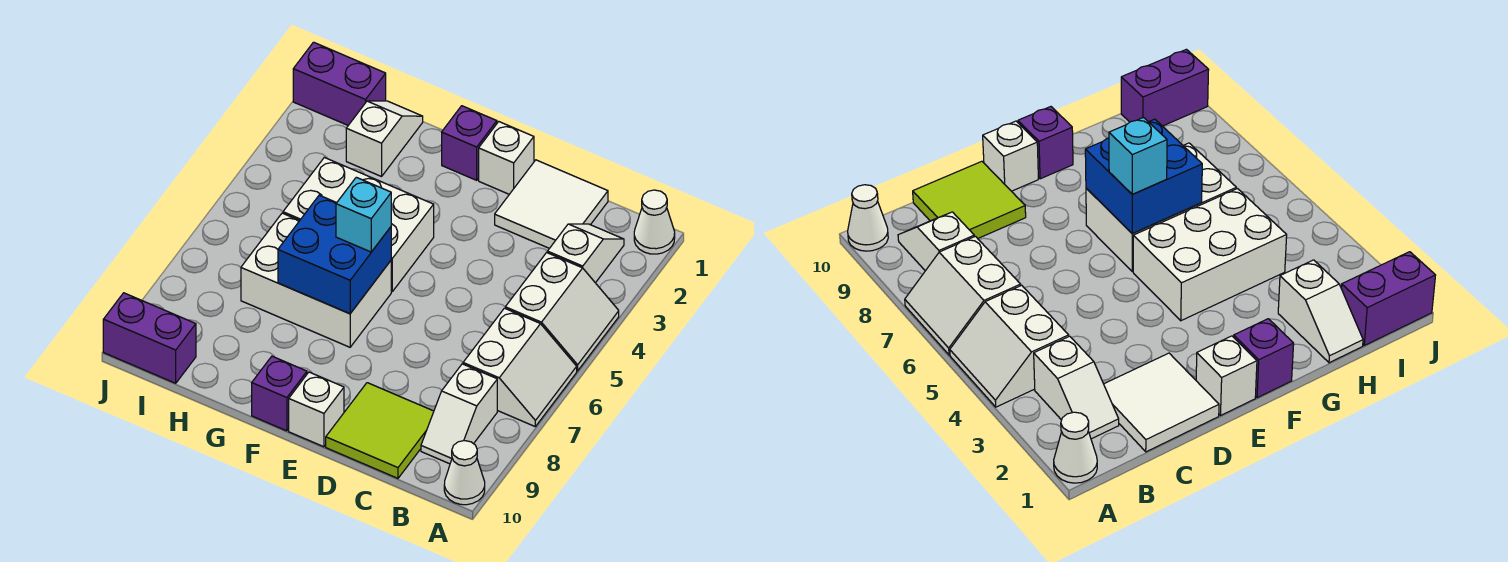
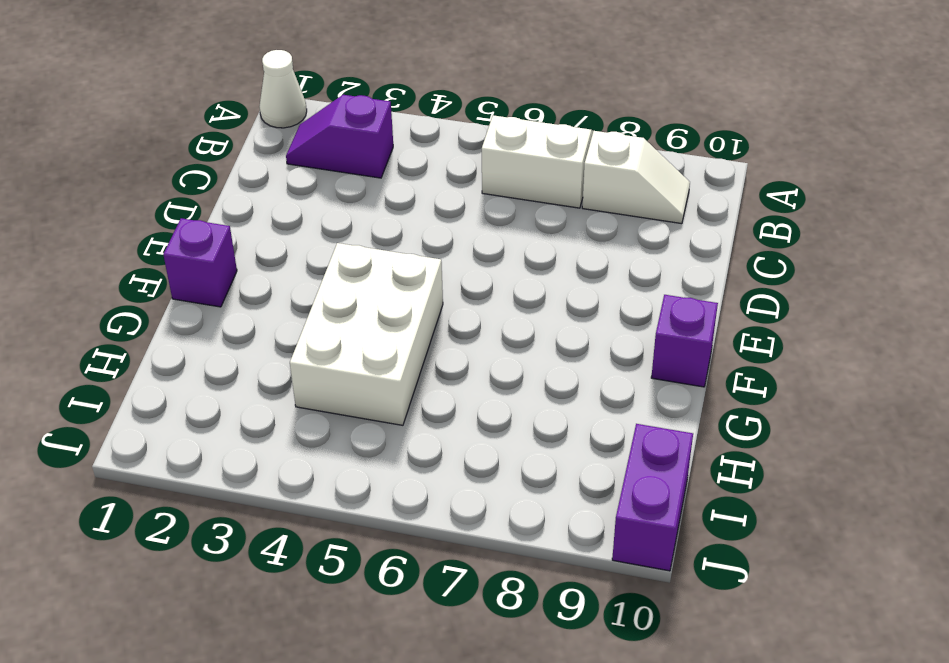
purple 1x2 slope [286,95,393,178] -> white 1x2 slope [548,224,624,283]
none -> white 2x2 slope [505,253,619,371]
none -> white 1x1 cone [444,441,485,505]
none -> white 2x2 tile [495,160,608,248]

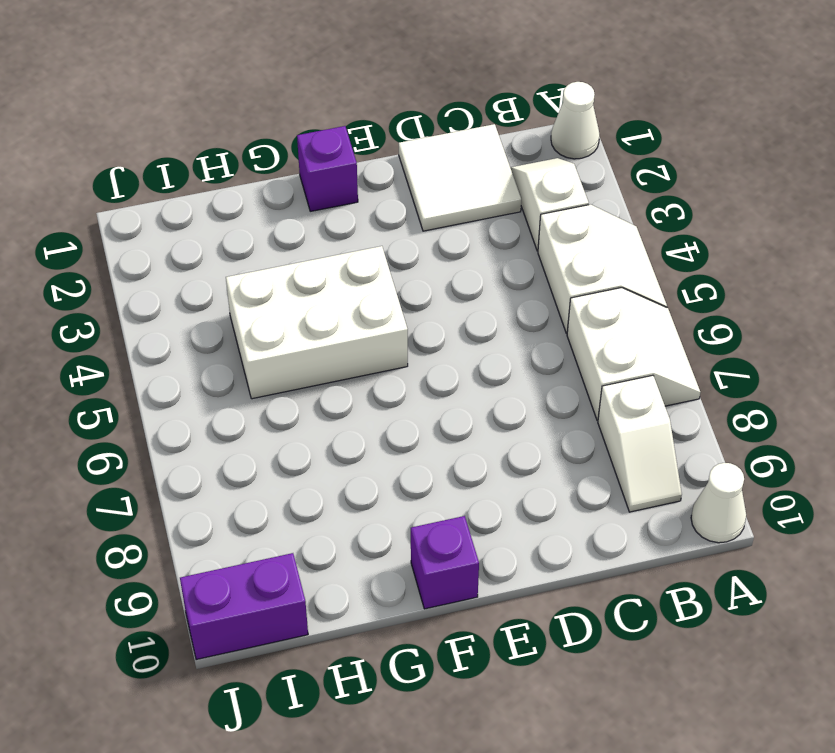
none -> lime 2x2 tile [326,383,434,478]
none -> white 1x1 brick [479,122,534,194]
none -> white 1x1 brick [289,372,344,447]

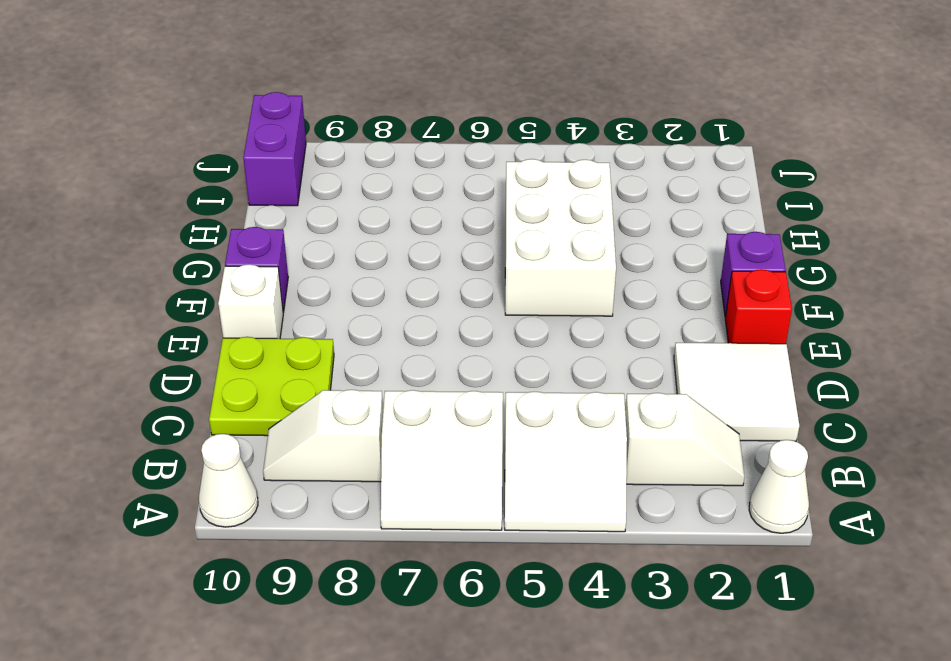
lime 2x2 plate [209,337,334,436] -> lime 2x2 tile [326,383,434,478]
red 1x1 brick [725,269,792,344] -> white 1x1 brick [479,122,534,194]
none -> white 2x3 brick [241,213,391,347]
none -> white 1x2 slope [346,101,423,177]
none -> purple 1x2 brick [293,42,386,125]

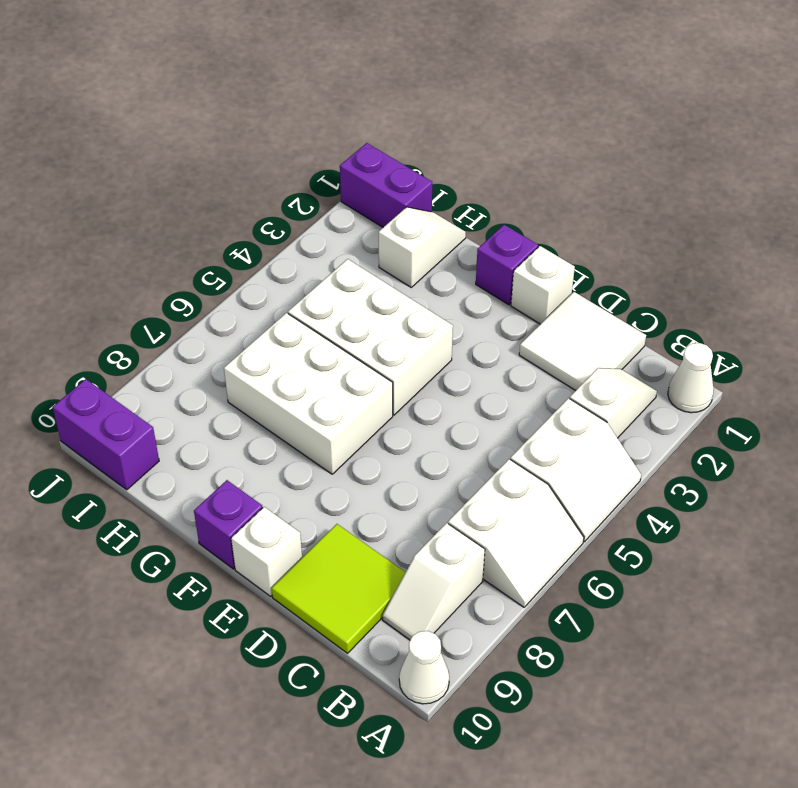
none -> blue 2x2 brick [278,195,391,314]
none -> cyan 1x1 brick [336,177,391,252]

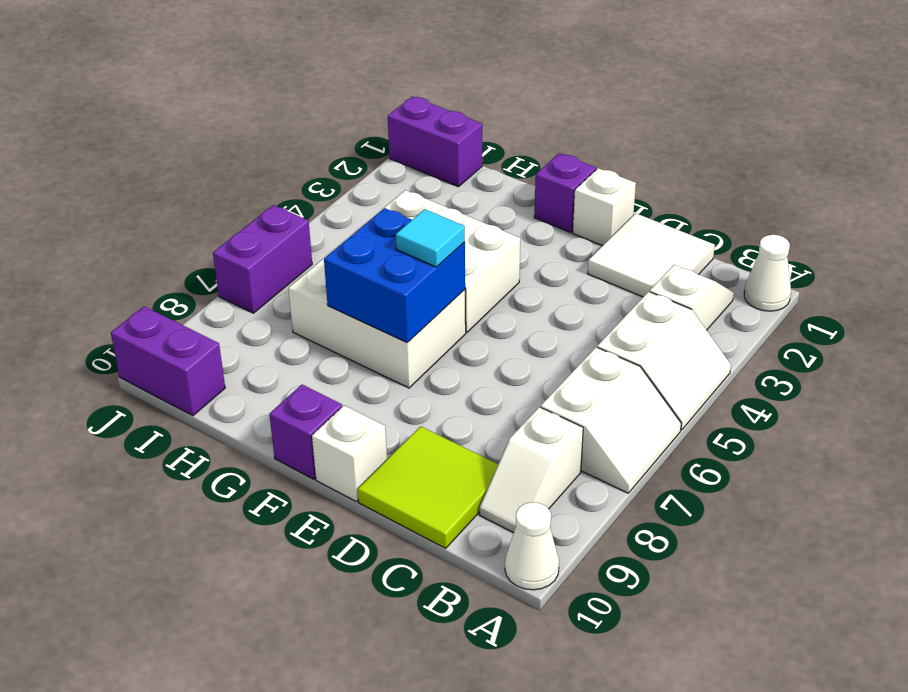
cyan 1x1 tile [396,209,465,267] -> cyan 1x1 brick [336,177,391,252]
purple 1x2 brick [213,205,312,313] -> none
none -> white 1x2 slope [346,101,423,177]

